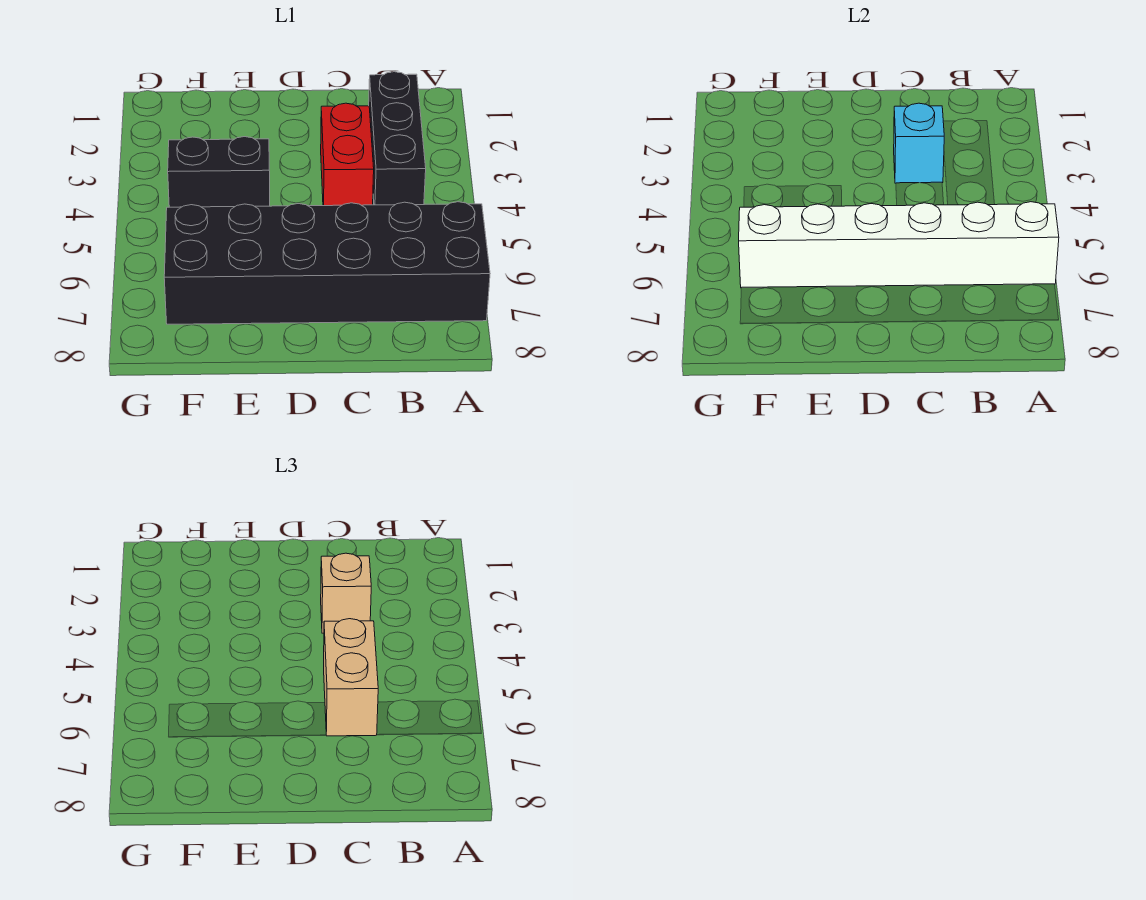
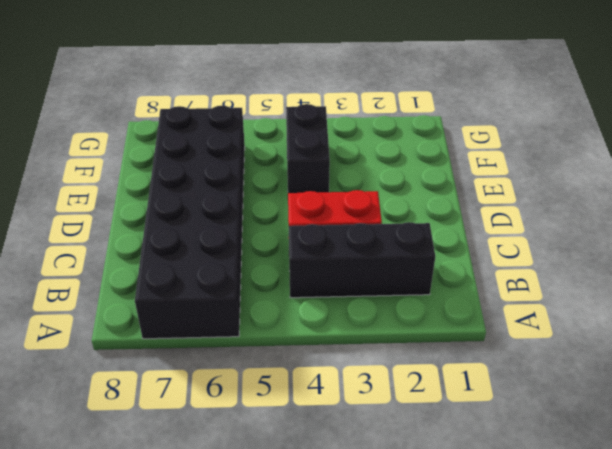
none -> white 1x6 brick [739,202,1059,288]
none -> cyan 1x1 brick [894,103,944,183]

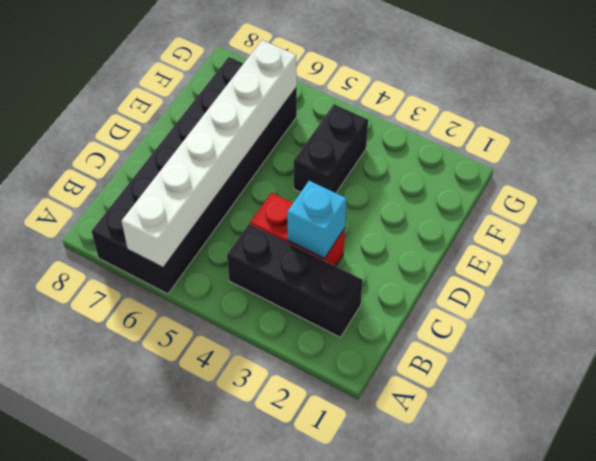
none -> tan 1x1 brick [321,553,371,633]
none -> tan 1x2 brick [324,619,378,736]

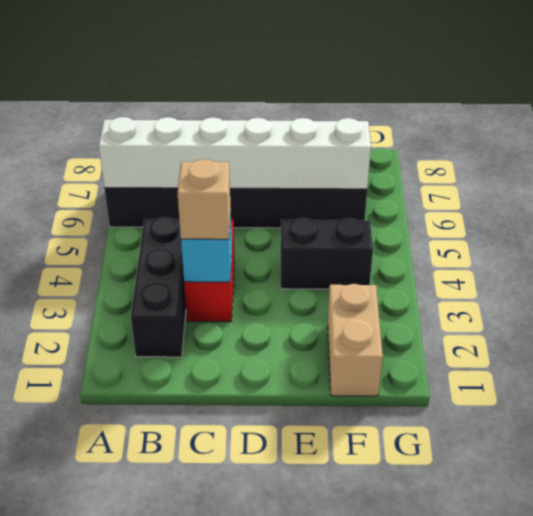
tan 1x2 brick [328,284,383,396] -> tan 1x2 brick moved to [324,619,378,736]

